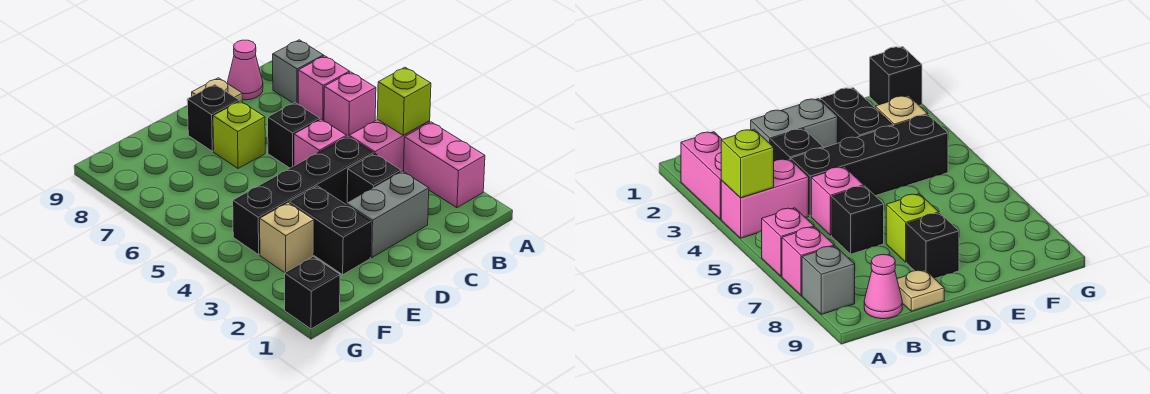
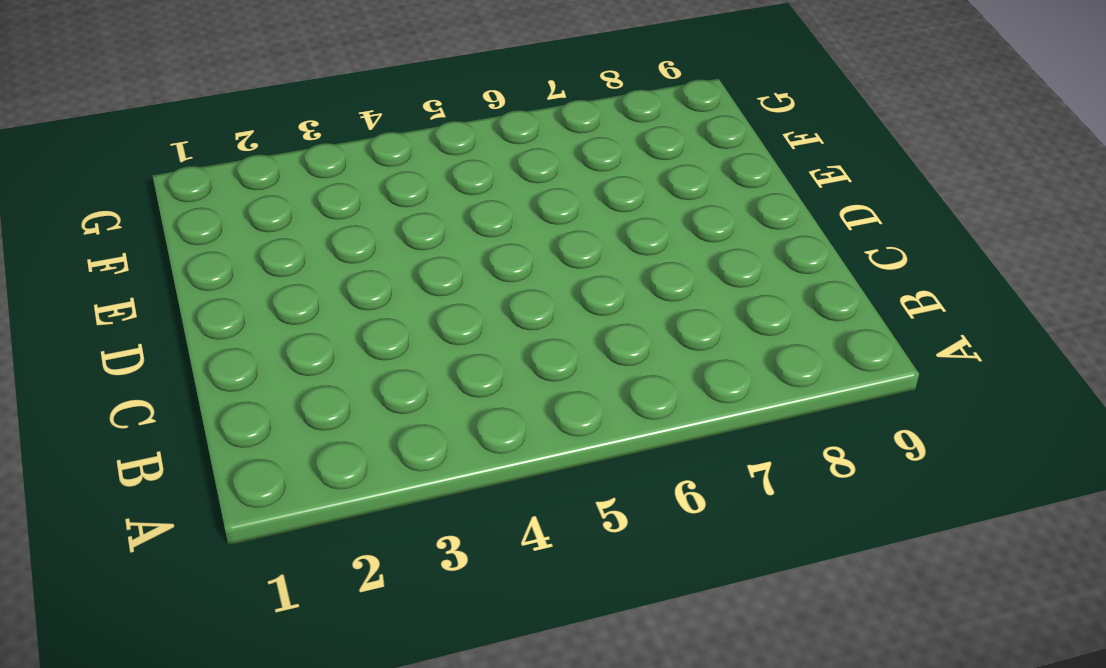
none -> pink 1x2 brick [404,122,485,208]
none -> pink 1x2 brick [349,120,430,172]
none -> pink 1x1 brick [324,72,376,137]

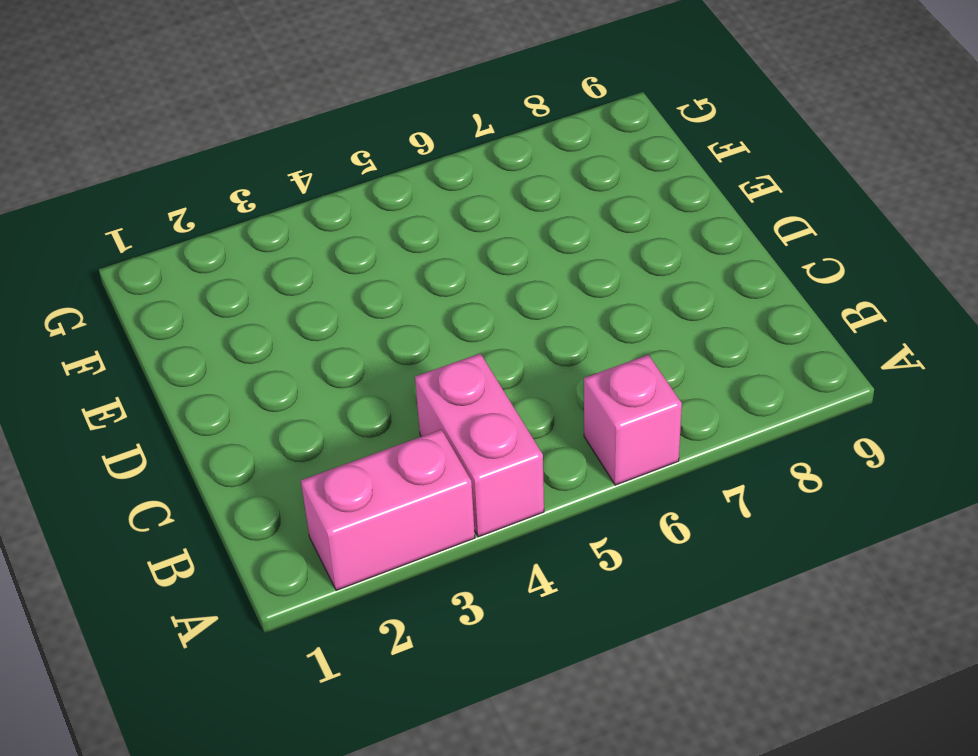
none -> pink 1x1 brick [298,56,350,121]
none -> grey 1x1 brick [273,40,324,104]
none -> pink 1x1 cone [227,40,263,100]

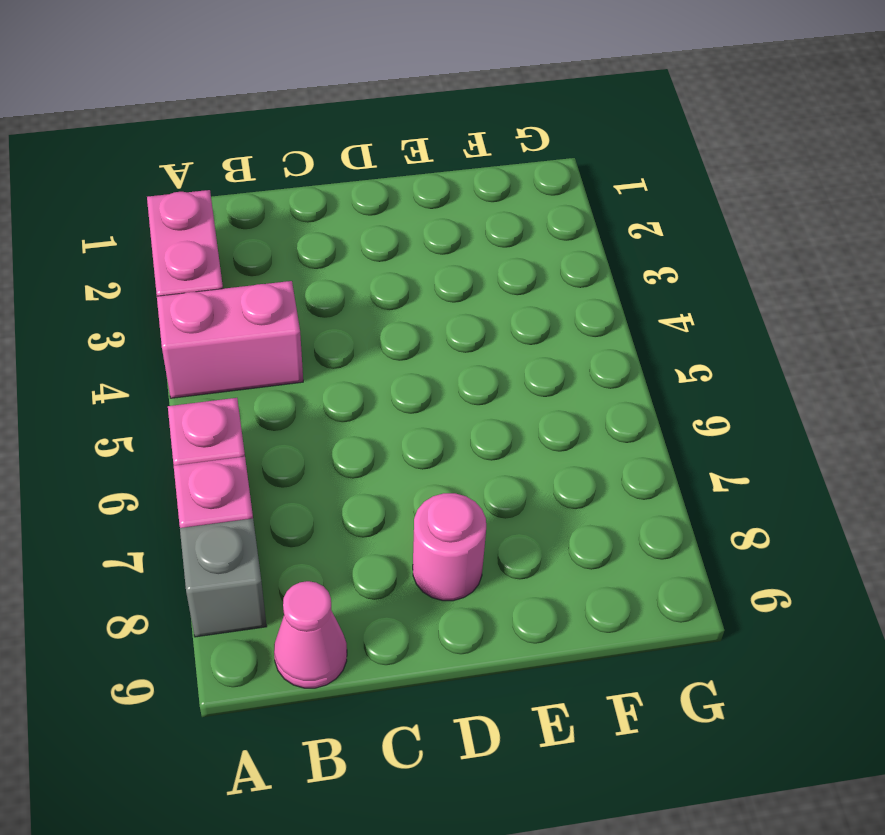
pink 1x1 round brick [413,493,486,601] -> black 1x1 brick [187,85,239,151]
none -> grey 1x2 brick [346,171,429,258]
none -> black 1x1 brick [347,154,401,202]
none -> black 1x4 brick [233,136,374,255]

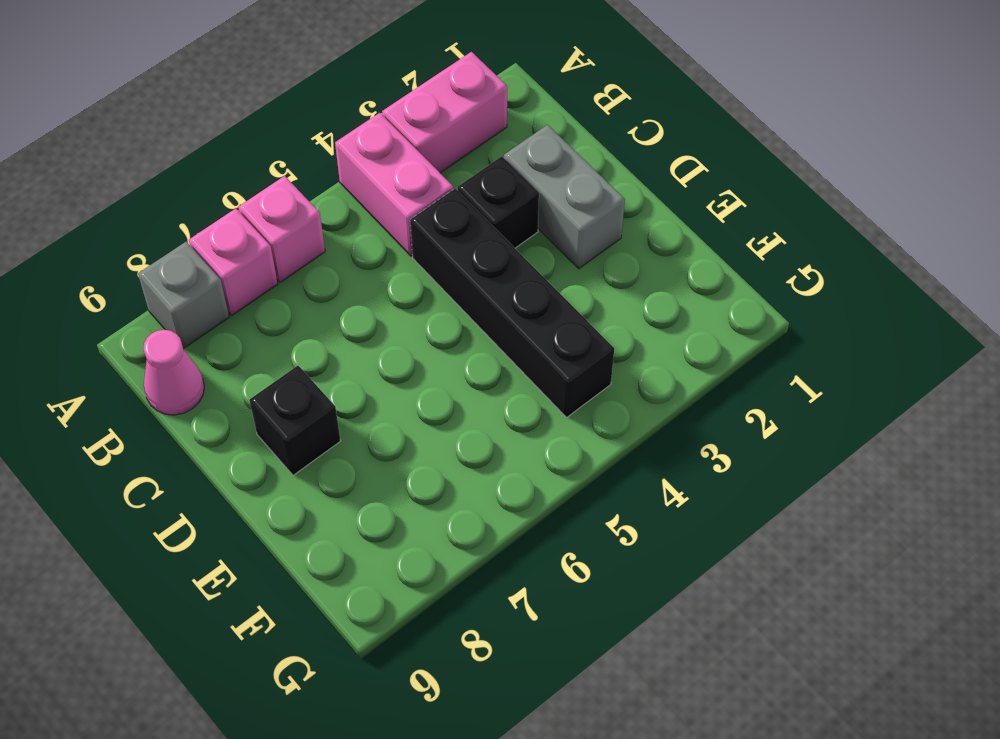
none -> pink 1x1 brick [294,119,347,166]
none -> black 1x1 brick [268,102,320,168]
none -> tan 1x1 plate [192,78,242,102]

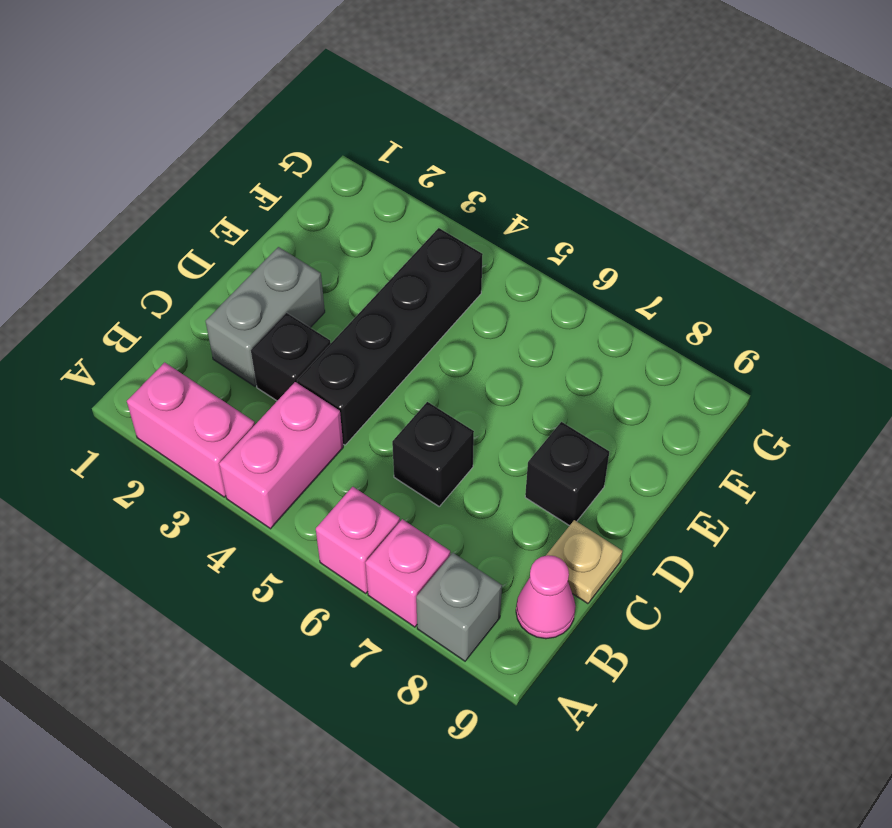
none -> pink 1x1 brick [294,119,347,166]
none -> lime 1x1 brick [213,101,265,168]
none -> black 1x2 brick [289,186,371,275]

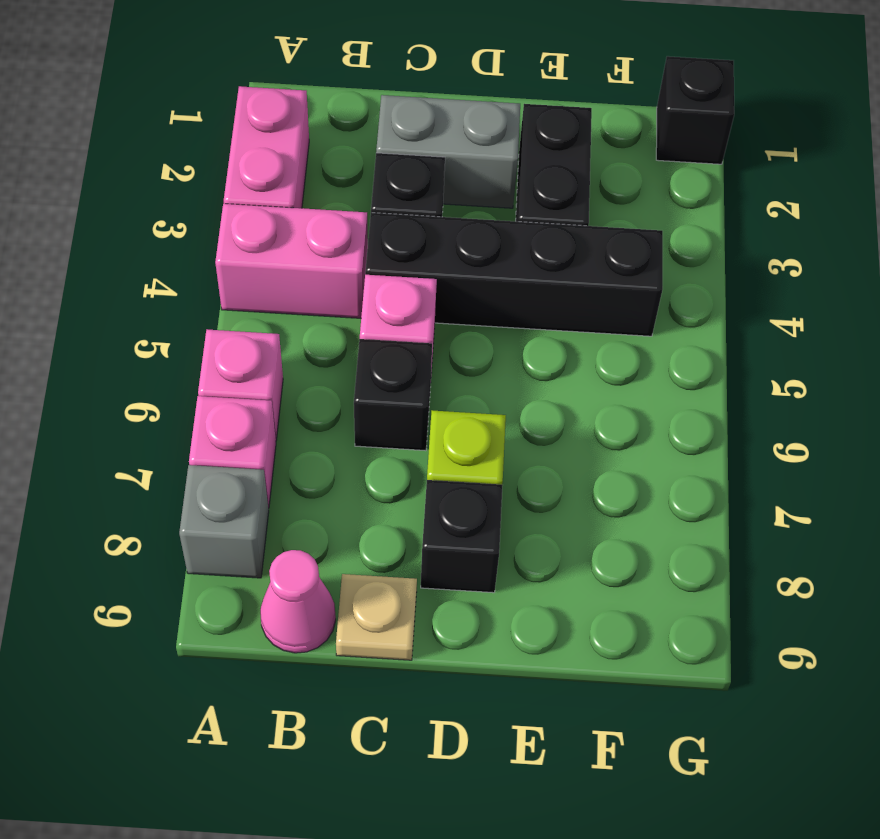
none -> tan 1x1 brick [260,203,314,273]
none -> lime 1x1 brick [377,67,431,135]

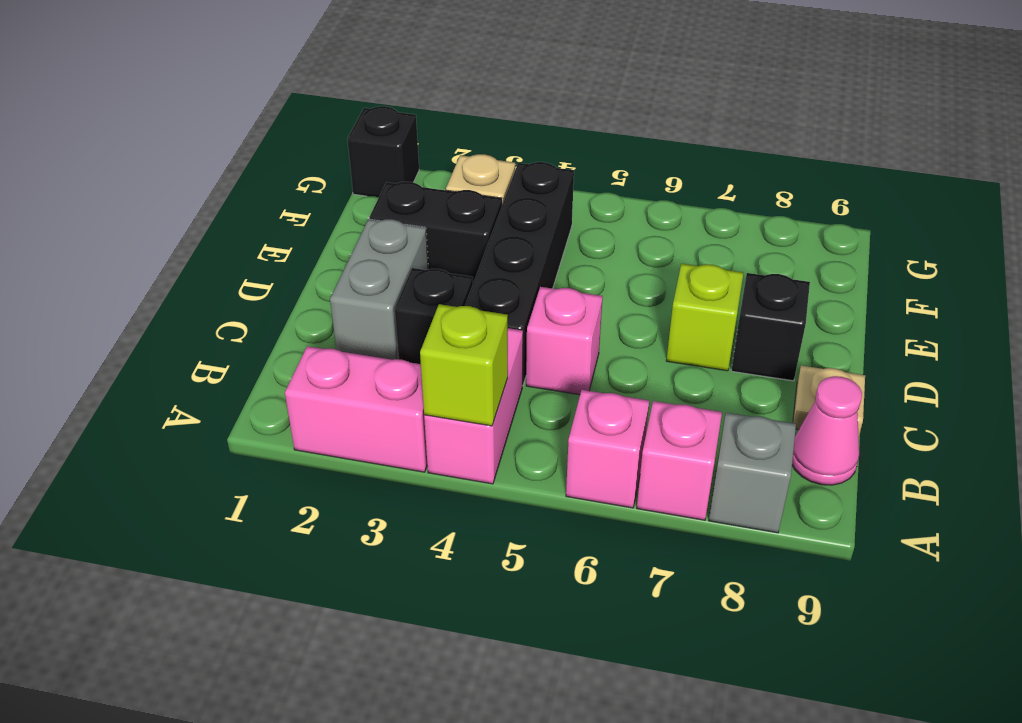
none -> black 1x1 brick [268,102,320,168]

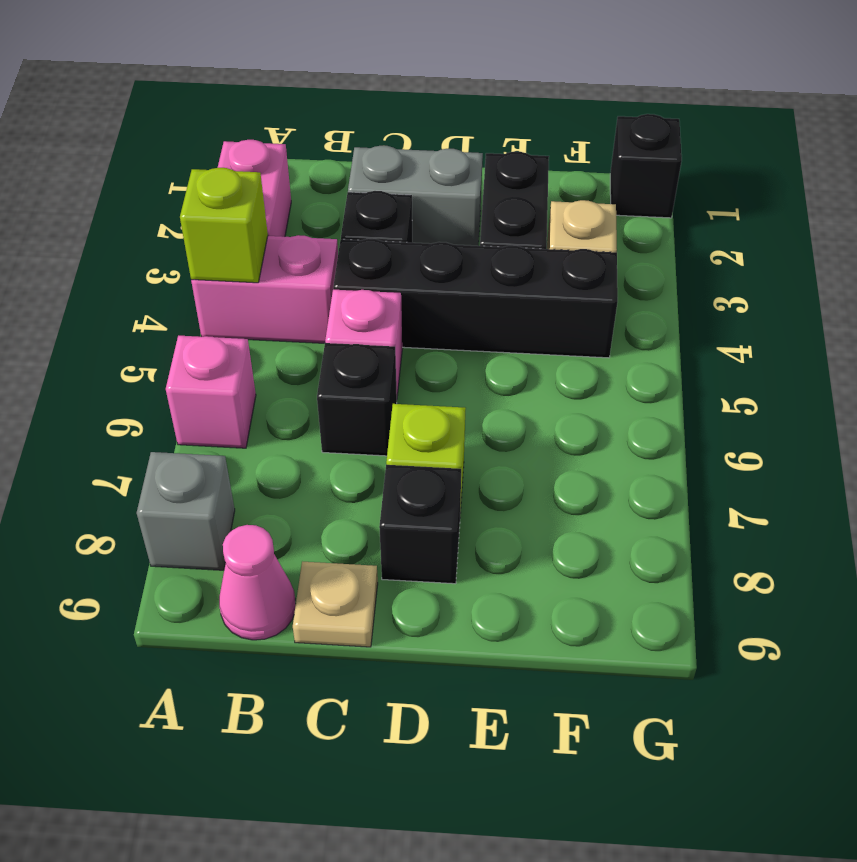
none -> pink 1x1 brick [298,56,350,121]

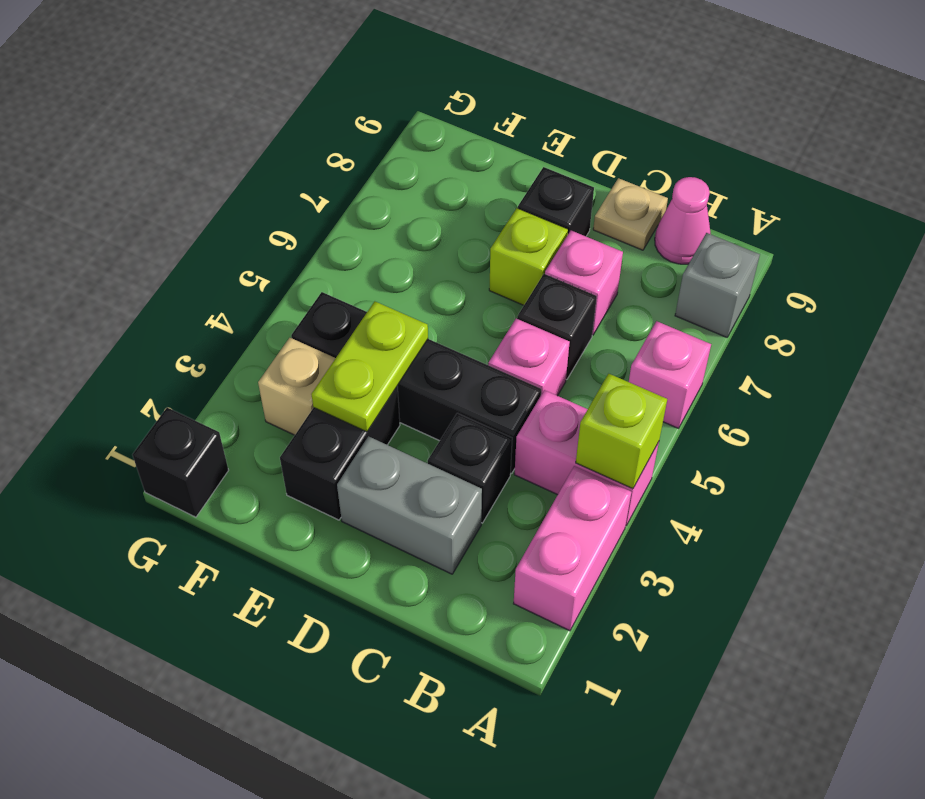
pink 1x1 brick [545,231,623,335] -> pink 1x1 brick moved to [298,56,350,121]
lime 1x2 plate [311,301,428,432] -> none

